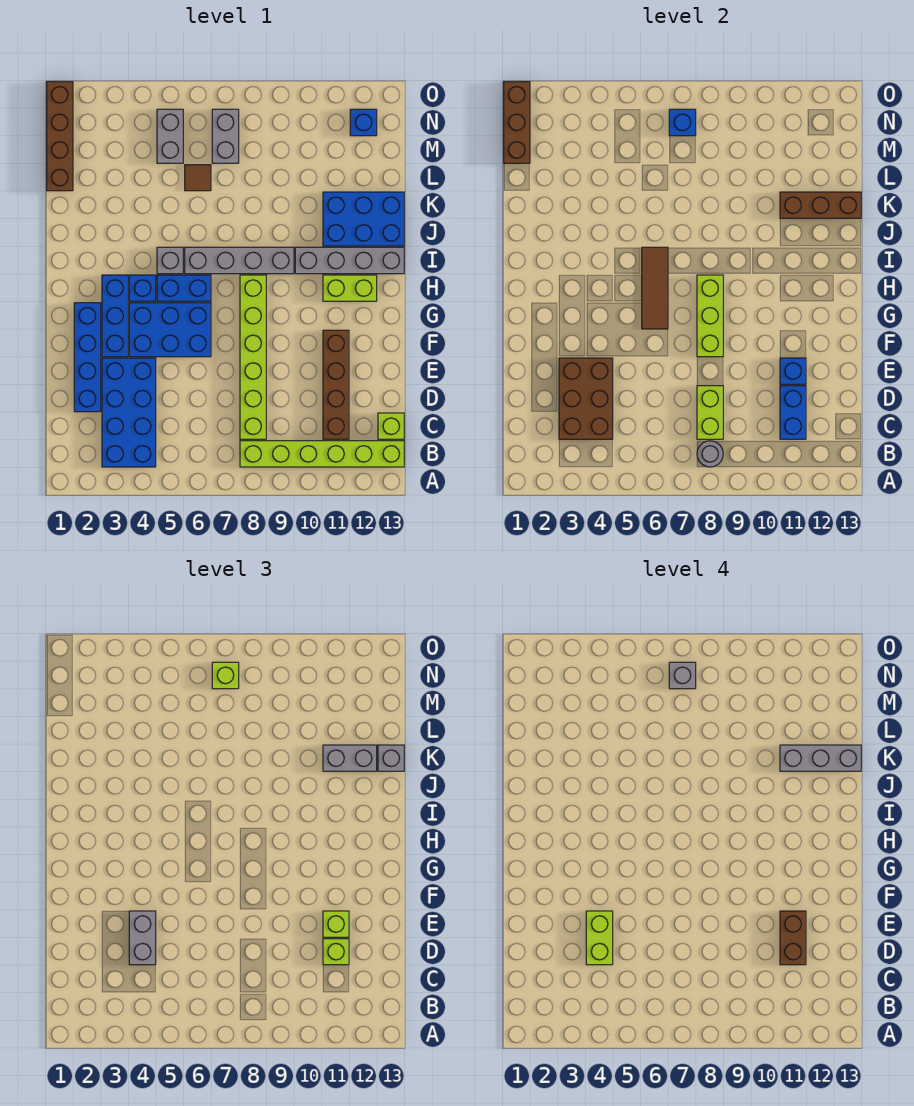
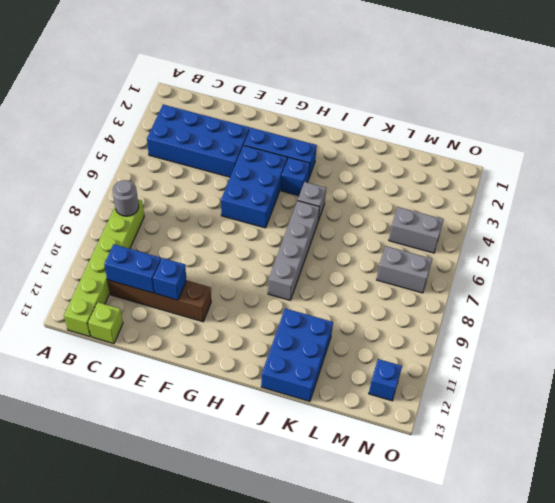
none -> lime 1x6 brick [240,275,266,439]
none -> blue 1x4 brick [74,303,101,412]
none -> blue 1x2 brick [157,275,211,301]
none -> lime 1x2 brick [323,275,377,301]

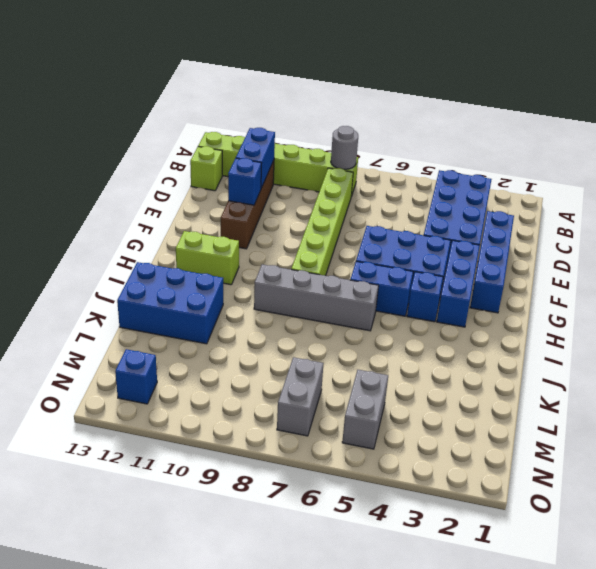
none -> grey 1x1 brick [157,247,183,274]
none -> grey 1x4 brick [295,247,404,274]
none -> brown 1x4 brick [47,82,73,191]
none -> brown 1x1 tile [185,165,211,191]

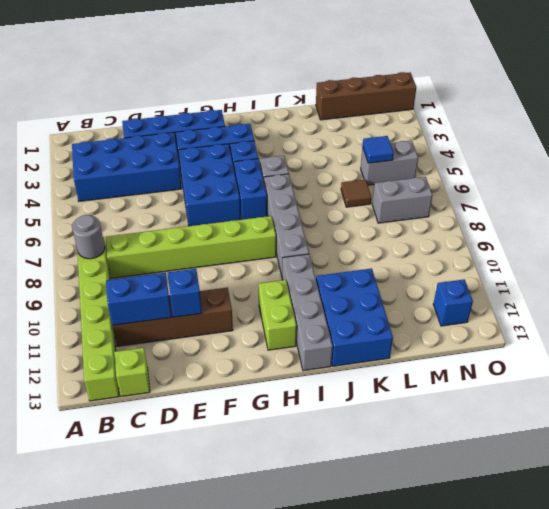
blue 1x1 tile [363,136,394,163] -> none
none -> brown 2x3 brick [559,358,613,439]
none -> lime 1x2 brick [697,386,723,439]
none -> lime 1x3 brick [697,275,723,357]
none -> brown 1x3 tile [642,247,668,329]

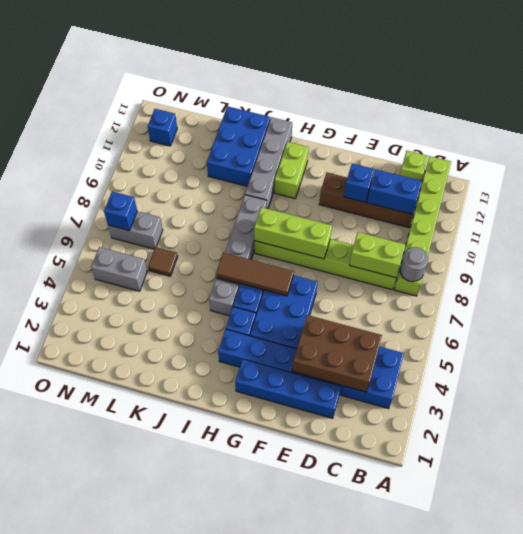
none -> brown 1x4 brick [47,82,73,191]
none -> brown 1x3 brick [780,192,861,218]
none -> brown 1x3 brick [504,82,530,163]
none -> grey 1x2 brick [129,911,156,965]

